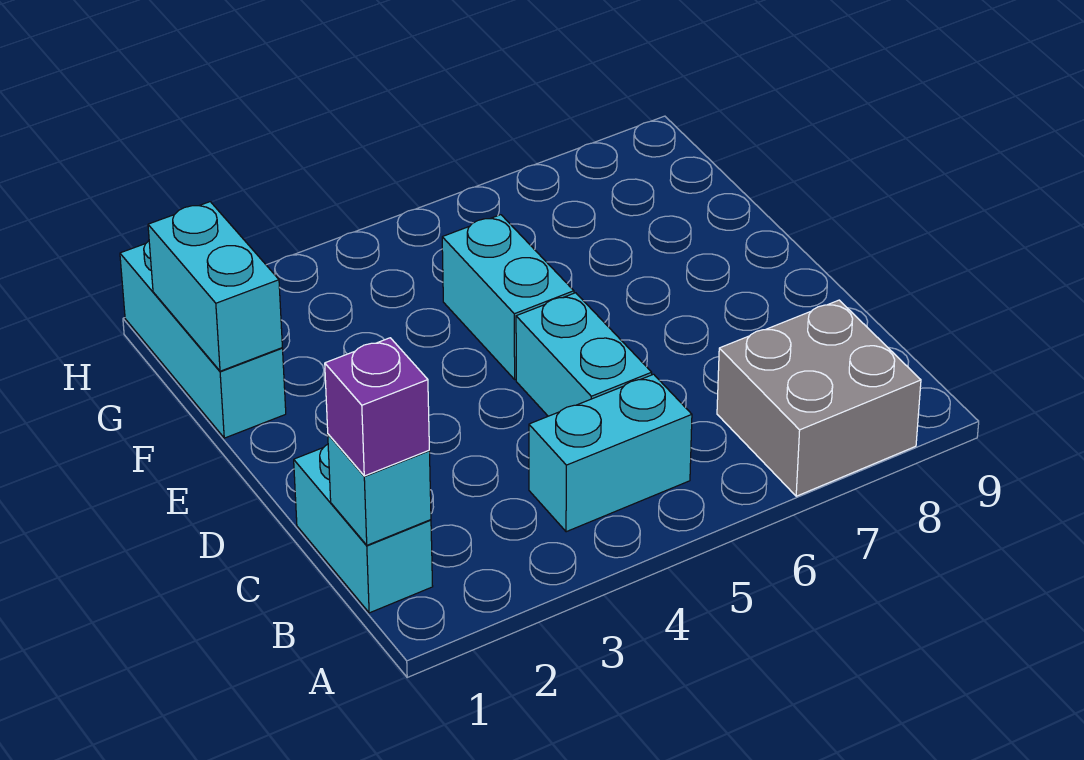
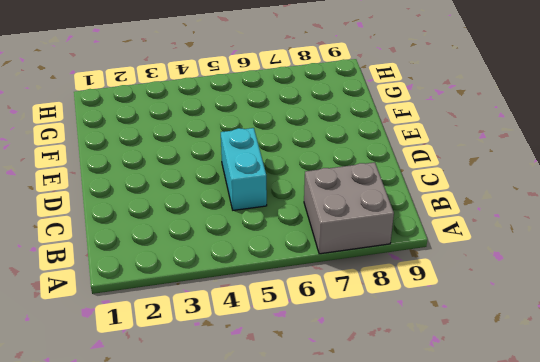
none -> cyan 1x2 brick [294,445,433,613]
none -> cyan 1x2 brick [529,374,692,532]

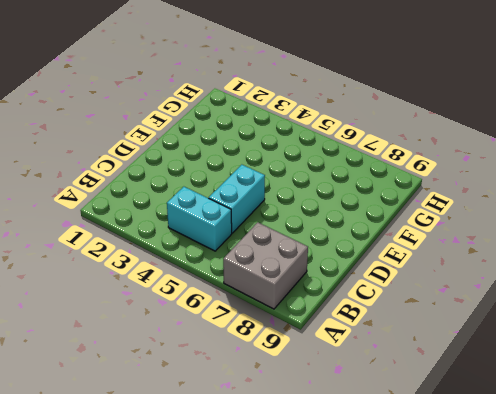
none -> cyan 1x2 brick [294,445,433,613]
none -> cyan 1x2 brick [442,215,574,379]

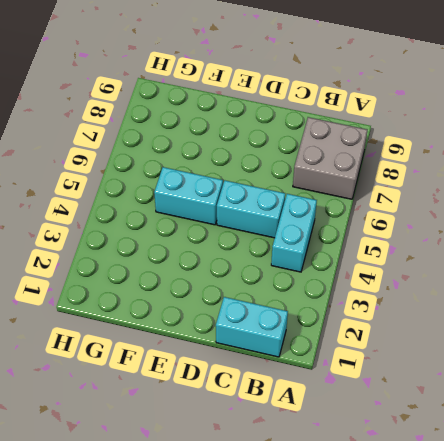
none -> cyan 1x3 brick [120,241,286,438]
none -> cyan 1x1 brick [328,434,431,545]

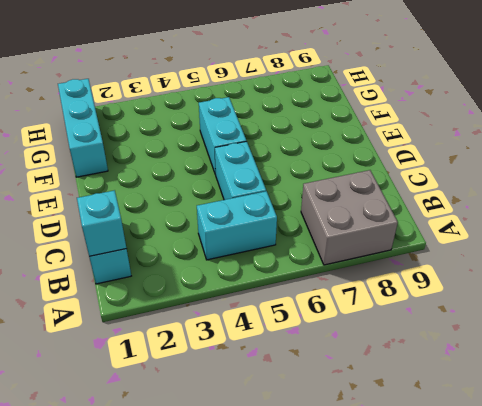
none -> cyan 1x2 brick [148,202,282,371]
none -> purple 1x1 brick [325,338,429,476]

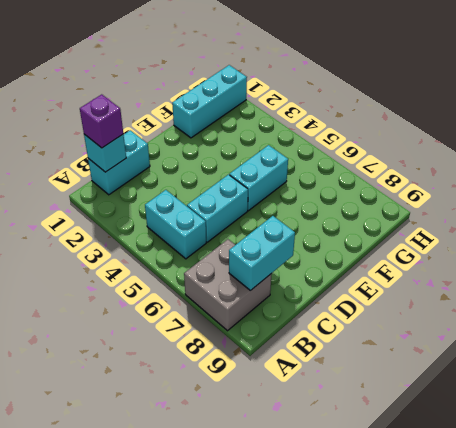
cyan 1x2 brick [229,216,295,291] -> cyan 1x2 brick moved to [148,202,282,371]

